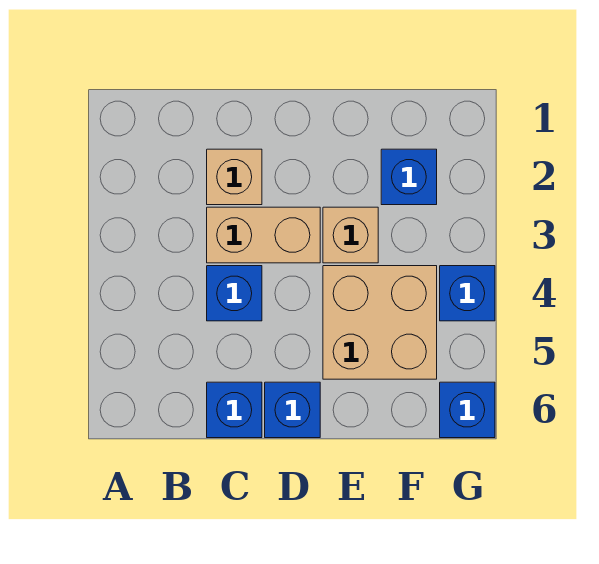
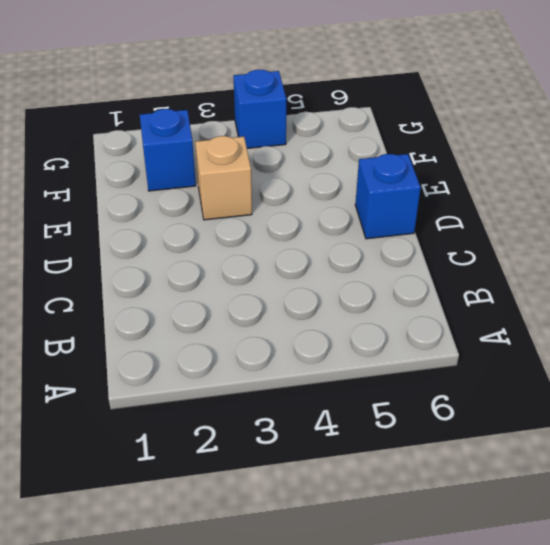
none -> tan 1x1 brick [207,149,262,205]
none -> tan 1x2 brick [207,207,320,263]

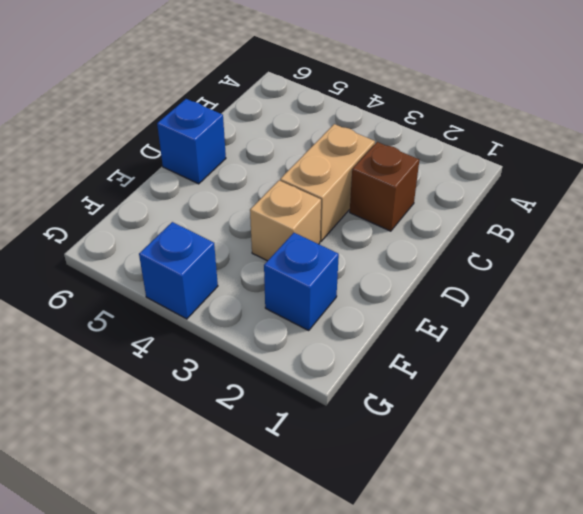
brown 1x1 brick [350,142,419,231] -> tan 1x1 brick [207,149,262,205]
none -> blue 1x1 brick [207,266,262,321]
none -> blue 1x1 brick [207,382,262,438]

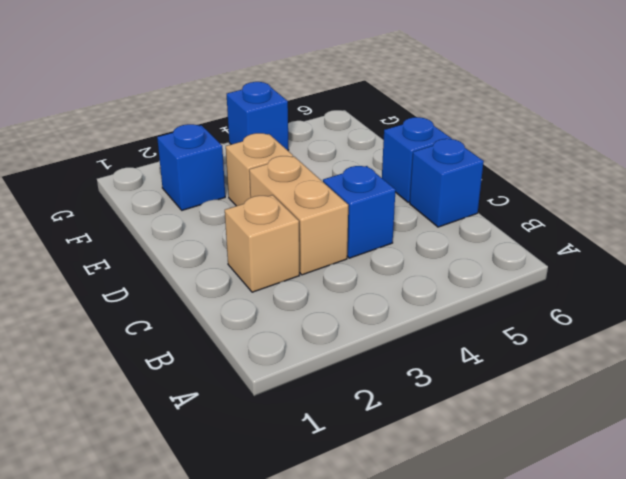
none -> tan 2x2 brick [323,266,437,379]
none -> blue 1x1 brick [440,382,495,438]

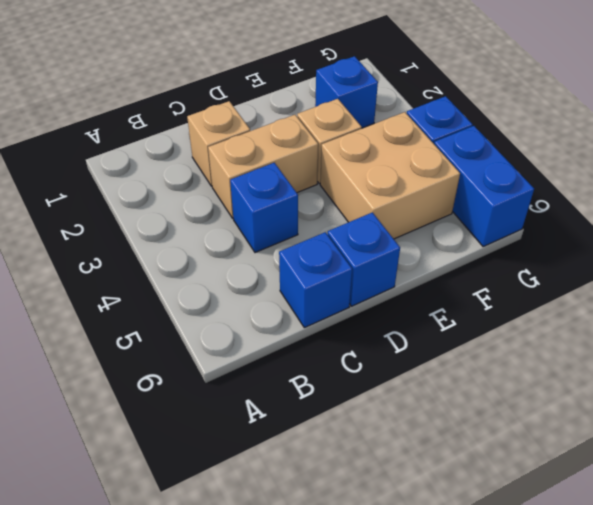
blue 1x2 brick [434,126,534,247] -> blue 1x1 brick [440,382,495,438]

